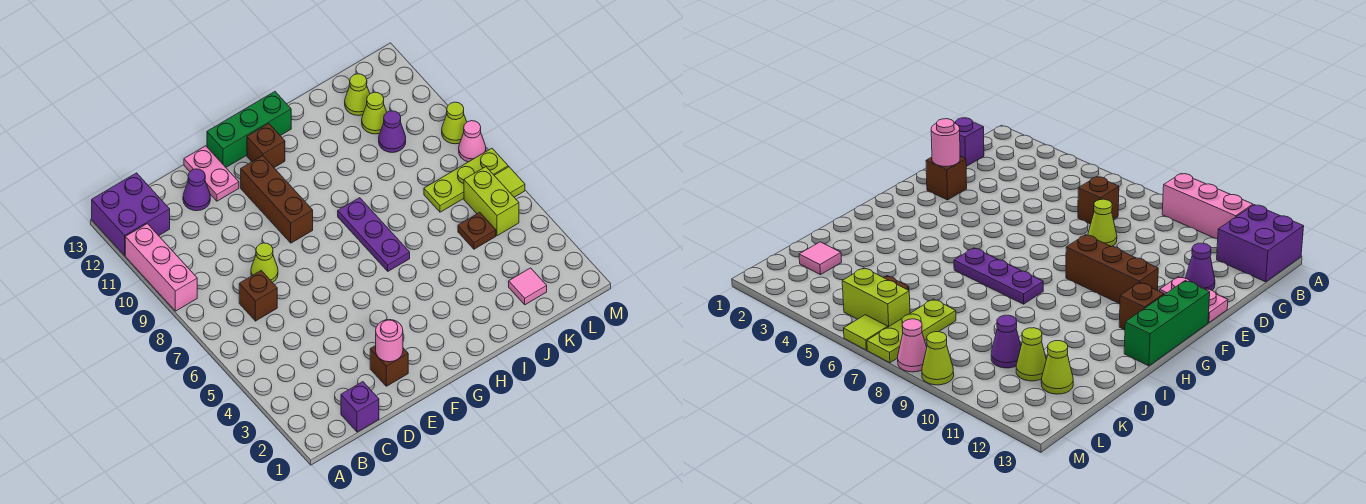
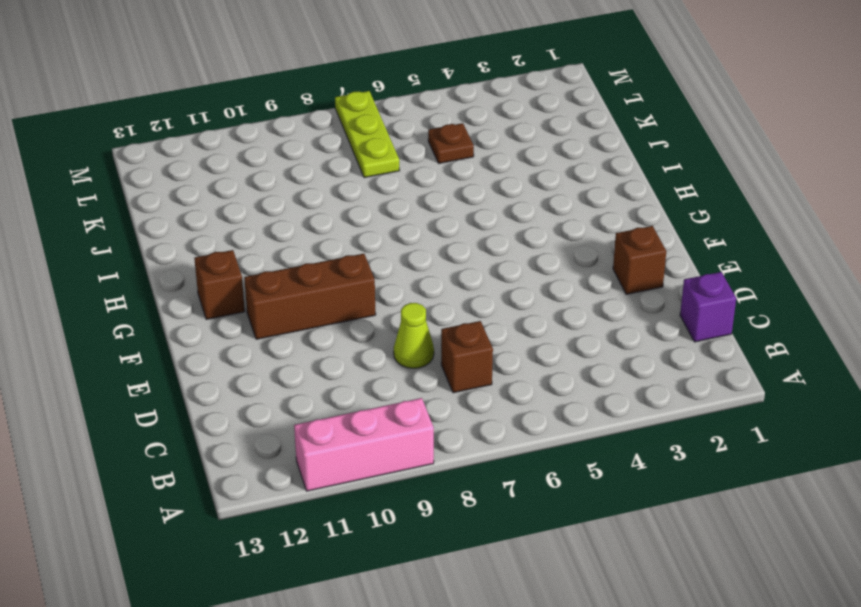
none -> purple 2x2 brick [92,173,170,255]
none -> purple 1x1 cone [183,169,210,211]
none -> pink 1x2 plate [184,146,239,201]

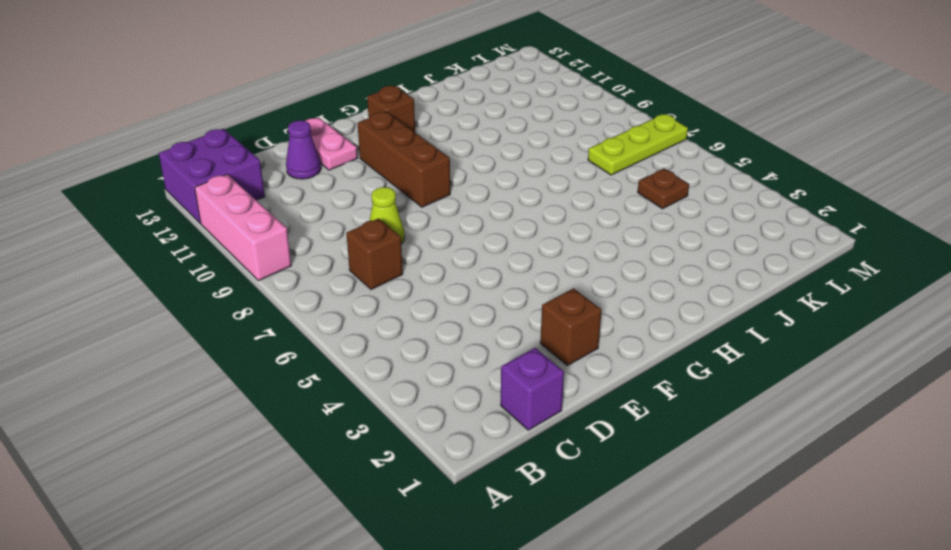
none -> green 1x3 brick [207,92,291,167]
none -> purple 1x3 plate [338,198,410,271]
none -> pink 1x1 tile [509,268,547,305]

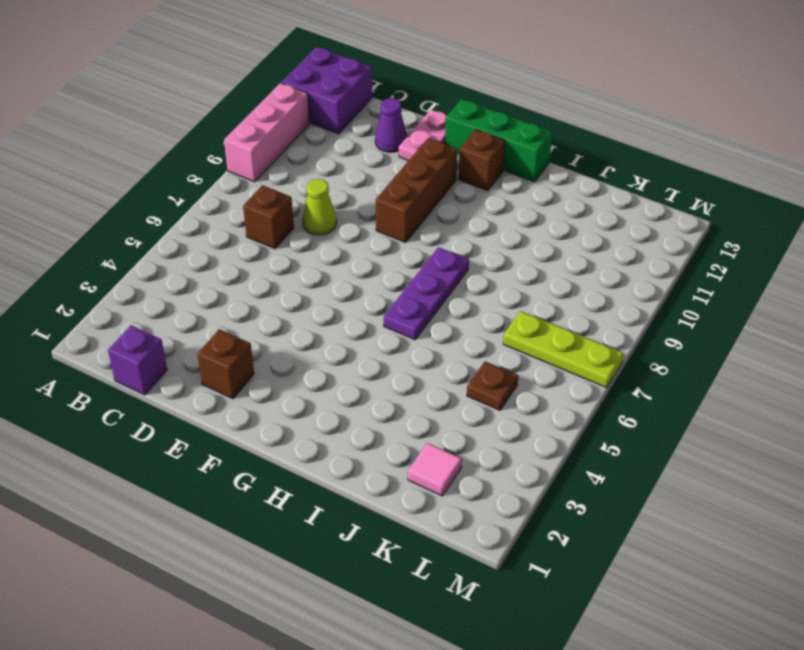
none -> purple 1x1 cone [379,111,406,153]
none -> lime 1x1 cone [362,92,387,134]
none -> lime 1x1 cone [345,74,370,116]

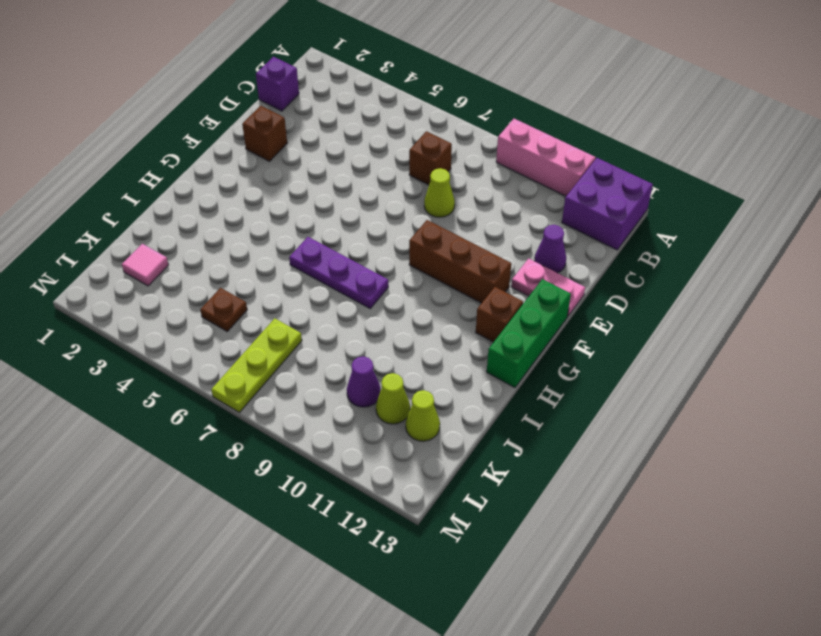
none -> lime 1x2 brick [464,167,519,236]
none -> lime 1x1 tile [494,167,525,197]
none -> pink 1x1 cone [459,121,486,162]

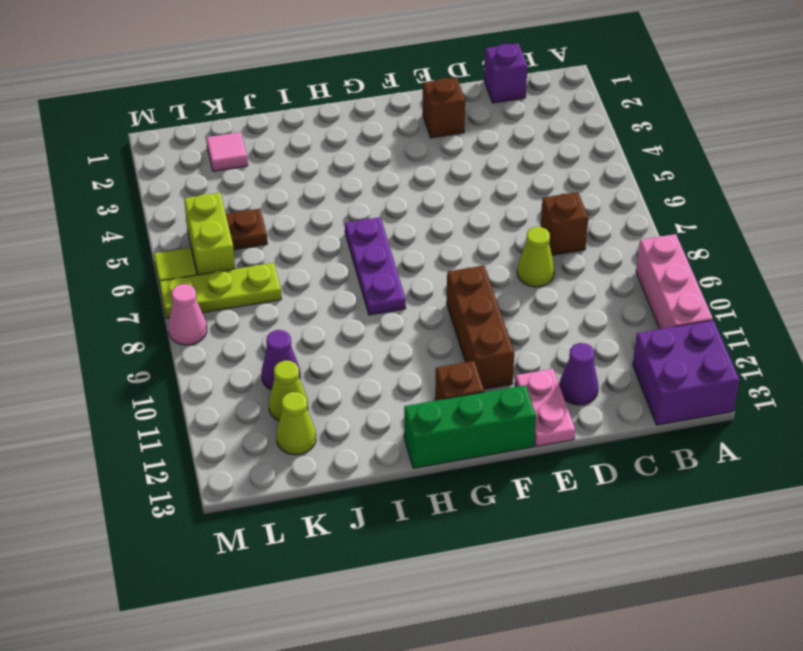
none -> lime 1x1 cone [442,102,467,144]
none -> pink 1x1 round brick [376,320,403,362]

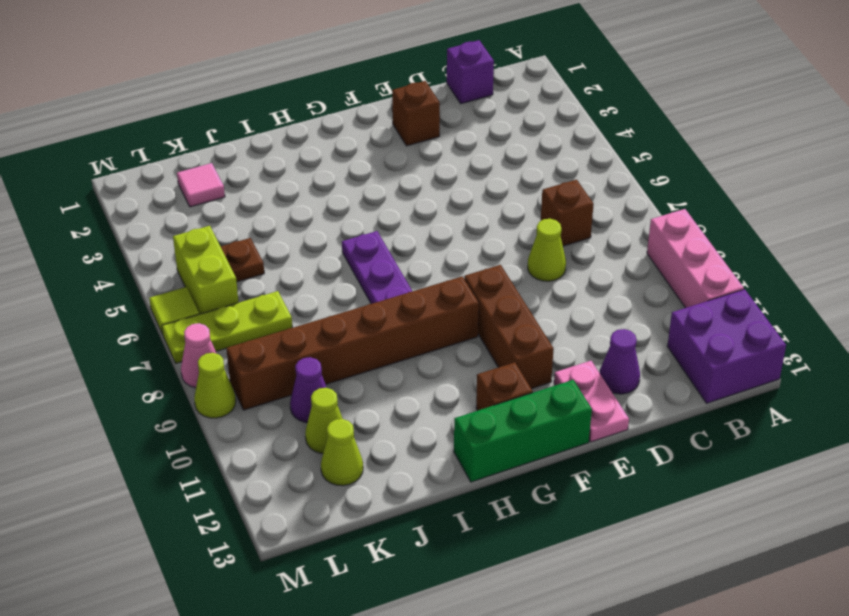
brown 1x6 brick [226,276,479,410] -> none
none -> pink 1x1 round brick [376,320,403,362]

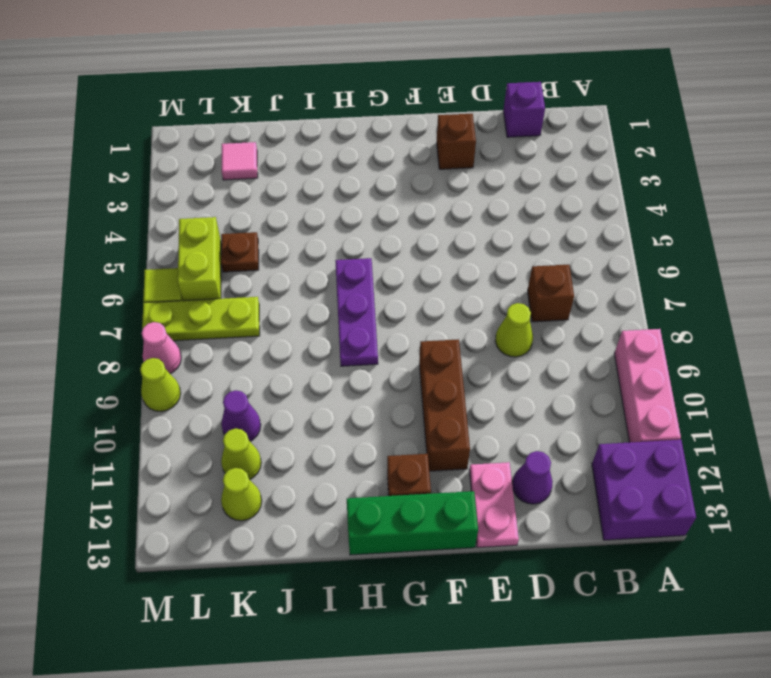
none -> pink 1x1 round brick [376,320,403,362]

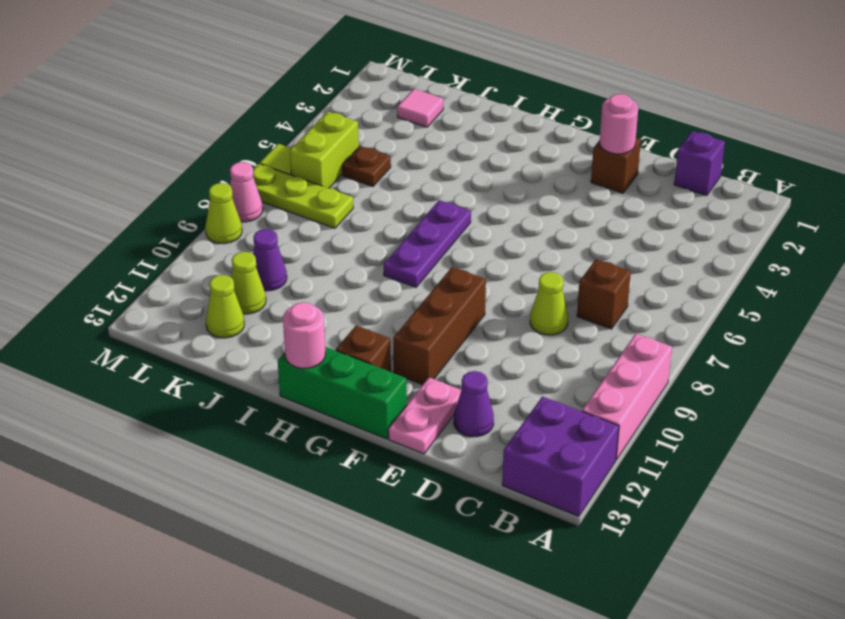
pink 1x1 round brick [283,302,325,368] -> none

